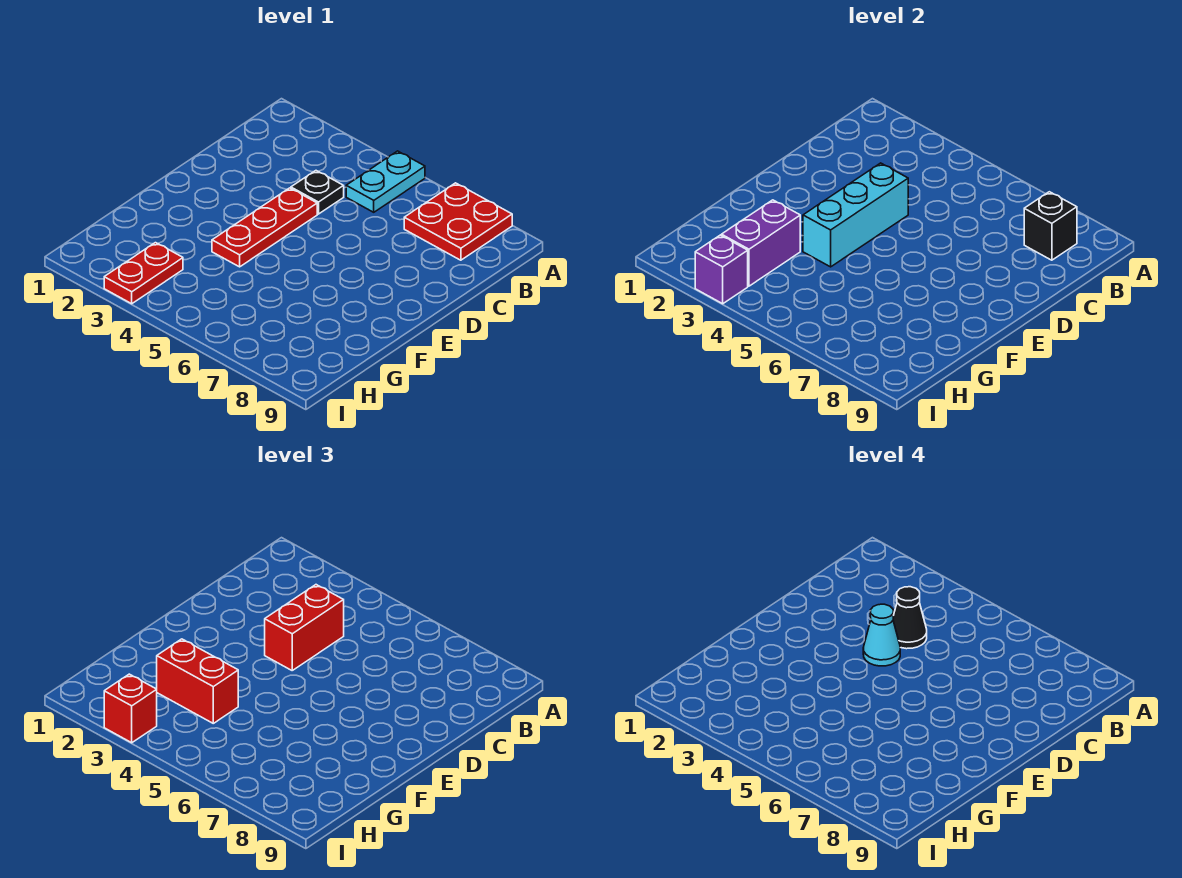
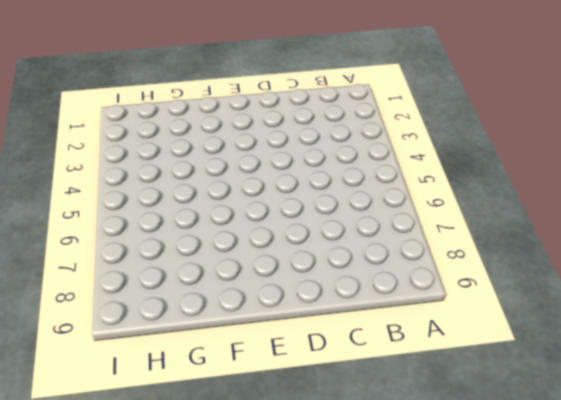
none -> cyan 1x2 plate [346,151,425,212]
none -> red 2x2 plate [404,183,512,260]
none -> black 1x1 plate [291,171,344,214]

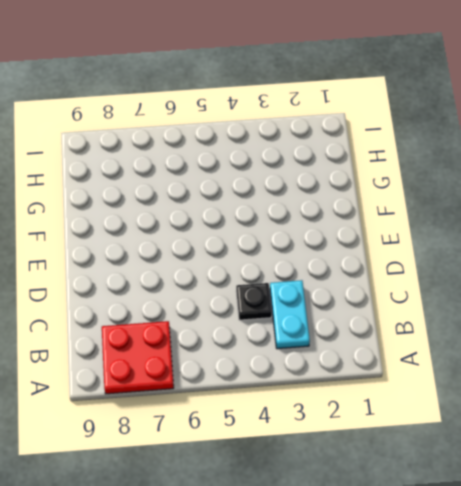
cyan 1x2 plate [270,280,310,349] -> cyan 1x2 plate moved to [346,151,425,212]
none -> red 1x3 plate [212,188,317,267]
none -> red 1x2 plate [104,243,183,304]
none -> black 1x1 brick [1024,192,1077,260]

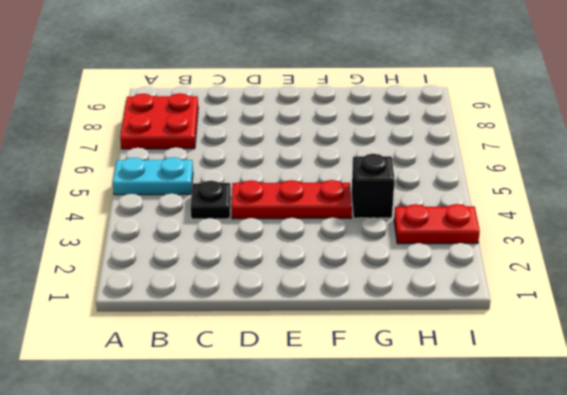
black 1x1 brick [352,154,395,218] -> black 1x1 brick moved to [1024,192,1077,260]
none -> cyan 1x3 brick [803,163,908,267]
none -> purple 1x2 brick [721,200,800,286]
none -> purple 1x1 brick [695,235,748,304]

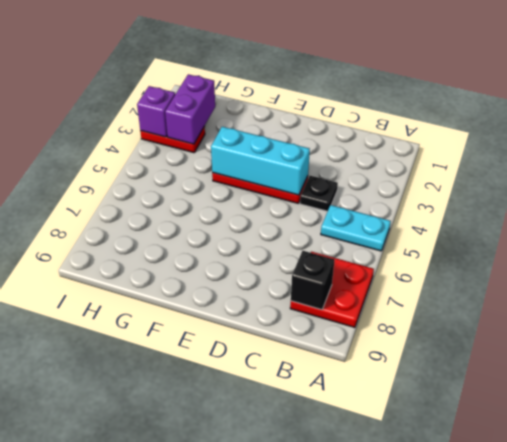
purple 1x2 brick [165,74,215,144] -> purple 1x2 brick turned to [721,200,800,286]
none -> red 1x2 brick [265,585,344,670]
none -> red 1x2 brick [157,639,238,723]
none -> red 1x1 brick [104,674,157,743]

